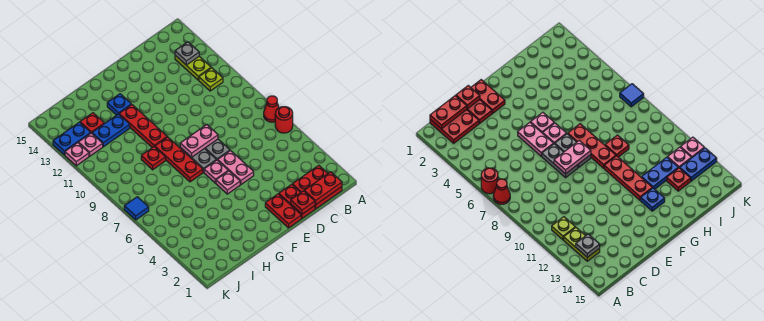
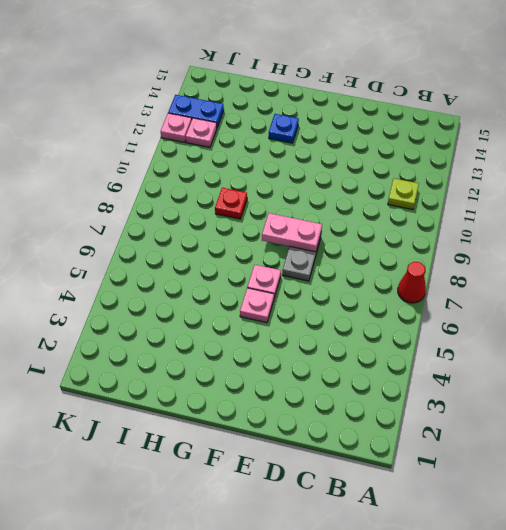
none -> red 1x1 round brick [275,107,293,133]
none -> red 2x2 plate [292,165,342,209]
none -> lime 1x2 plate [175,55,211,80]

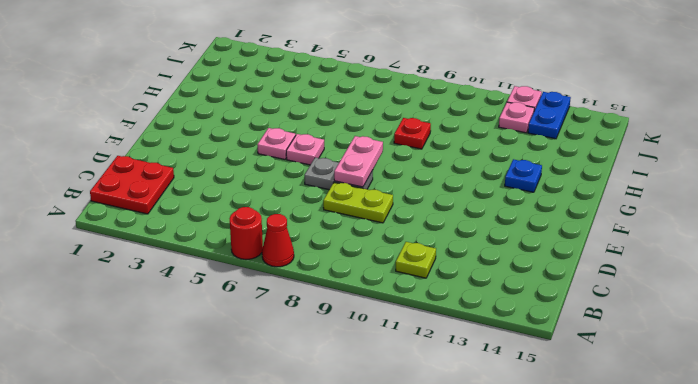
lime 1x2 plate [323,182,393,223] -> lime 1x2 plate moved to [175,55,211,80]
none -> red 1x2 plate [279,184,315,218]
none -> red 1x2 plate [265,194,301,228]
none -> pink 1x2 plate [218,151,254,184]

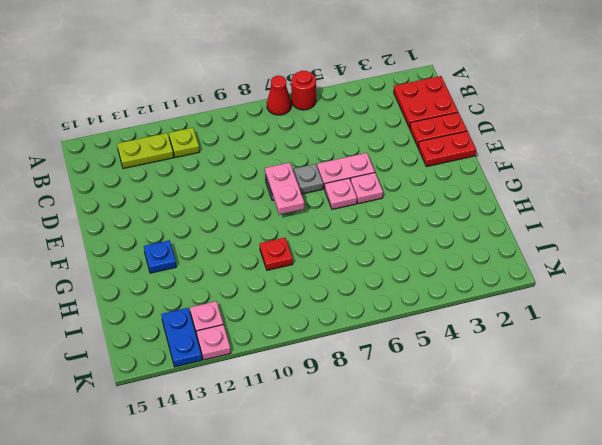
none -> grey 1x2 plate [180,147,216,172]
none -> red 1x3 plate [155,137,203,182]
none -> red 1x3 plate [119,105,167,148]

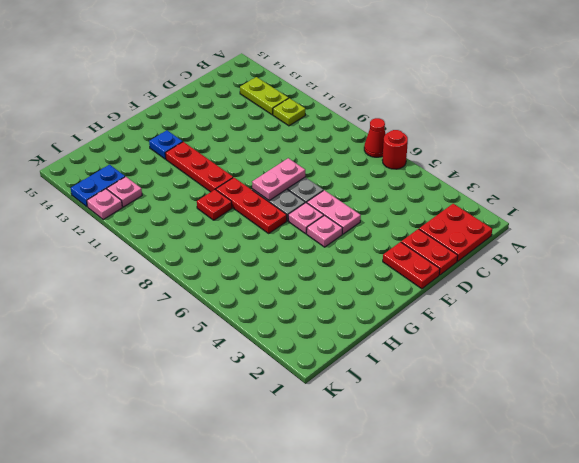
none -> blue 1x2 plate [92,114,130,147]
none -> red 1x1 plate [80,113,104,133]
none -> blue 1x1 tile [124,197,149,220]

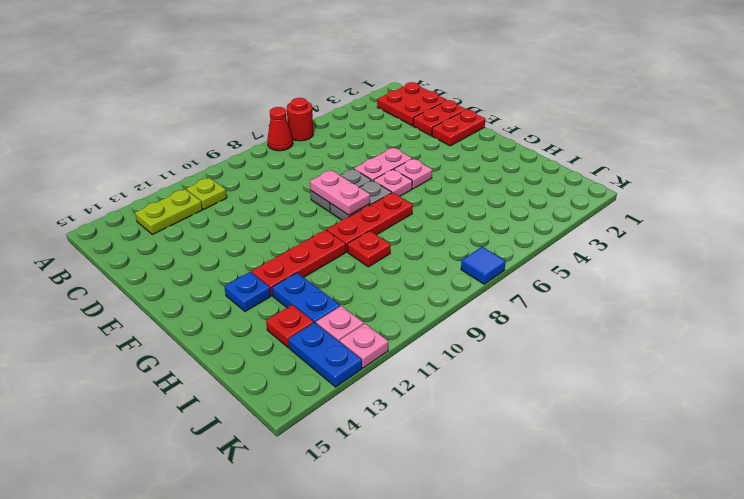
none -> red 1x2 plate [304,172,342,205]
none -> grey 1x1 plate [175,42,199,65]
none -> red 1x1 plate [291,191,315,214]

